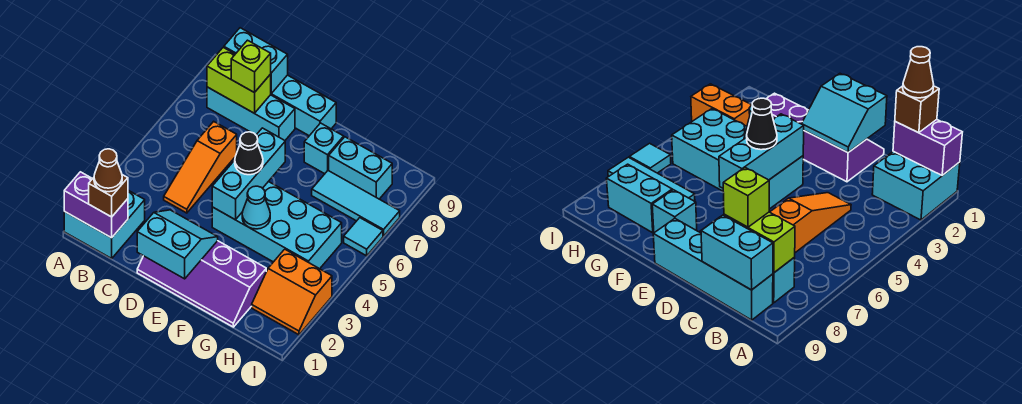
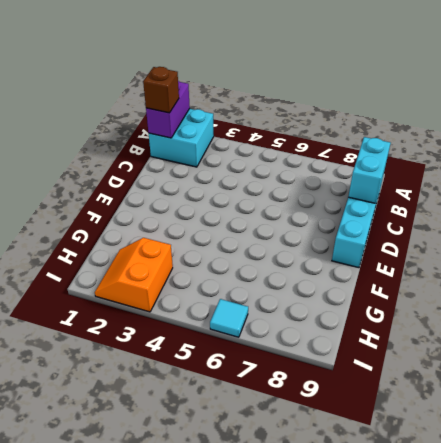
none -> cyan 1x3 brick [207,87,295,140]
none -> orange 1x3 slope [164,121,237,213]
none -> purple 2x4 slope [137,241,266,327]

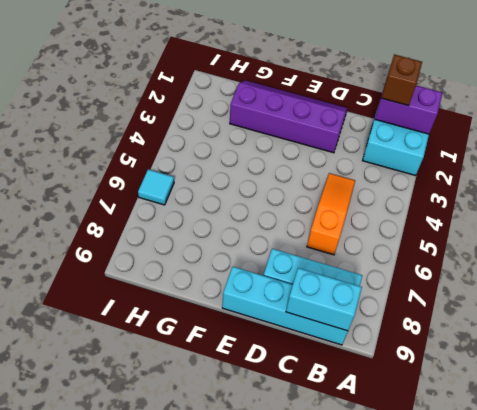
none -> cyan 2x4 brick [212,181,342,269]
none -> cyan 1x1 brick [304,123,344,174]
none -> cyan 1x3 tile [312,170,400,236]

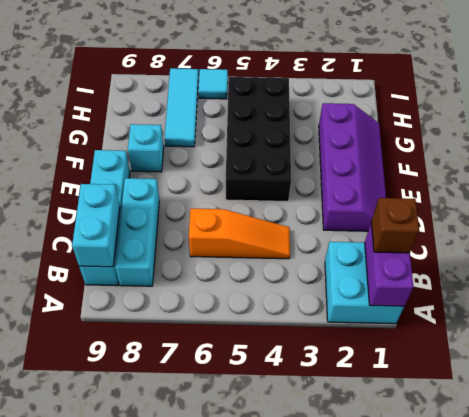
black 2x4 brick [226,77,291,201] -> cyan 2x4 brick [212,181,342,269]
none -> cyan 1x2 brick [329,137,392,199]
none -> orange 2x2 slope [252,249,332,335]
none -> lime 1x2 brick [207,48,271,113]

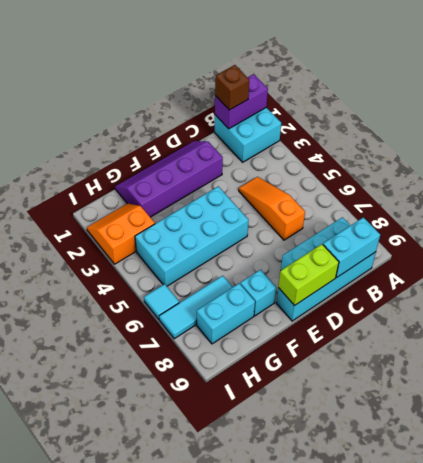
lime 1x2 brick [278,244,339,306] -> lime 1x2 brick moved to [207,48,271,113]
none -> cyan 2x2 slope [137,210,218,279]
none -> cyan 1x3 brick [212,128,285,220]
none -> cyan 1x1 cone [242,186,270,229]

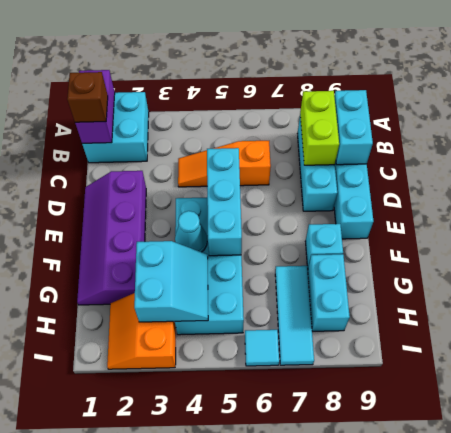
cyan 1x3 brick [207,148,242,256] -> cyan 1x3 brick turned to [212,128,285,220]
cyan 2x2 slope [134,241,208,322] -> cyan 2x2 slope moved to [137,210,218,279]
none -> lime 1x1 brick [231,40,271,93]
none -> black 1x1 cone [235,132,263,175]
none -> brown 1x1 cone [94,149,122,192]

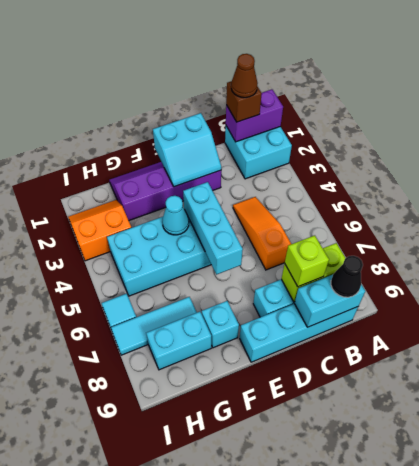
black 1x1 cone [331,256,363,297] -> black 1x1 cone moved to [235,132,263,175]

